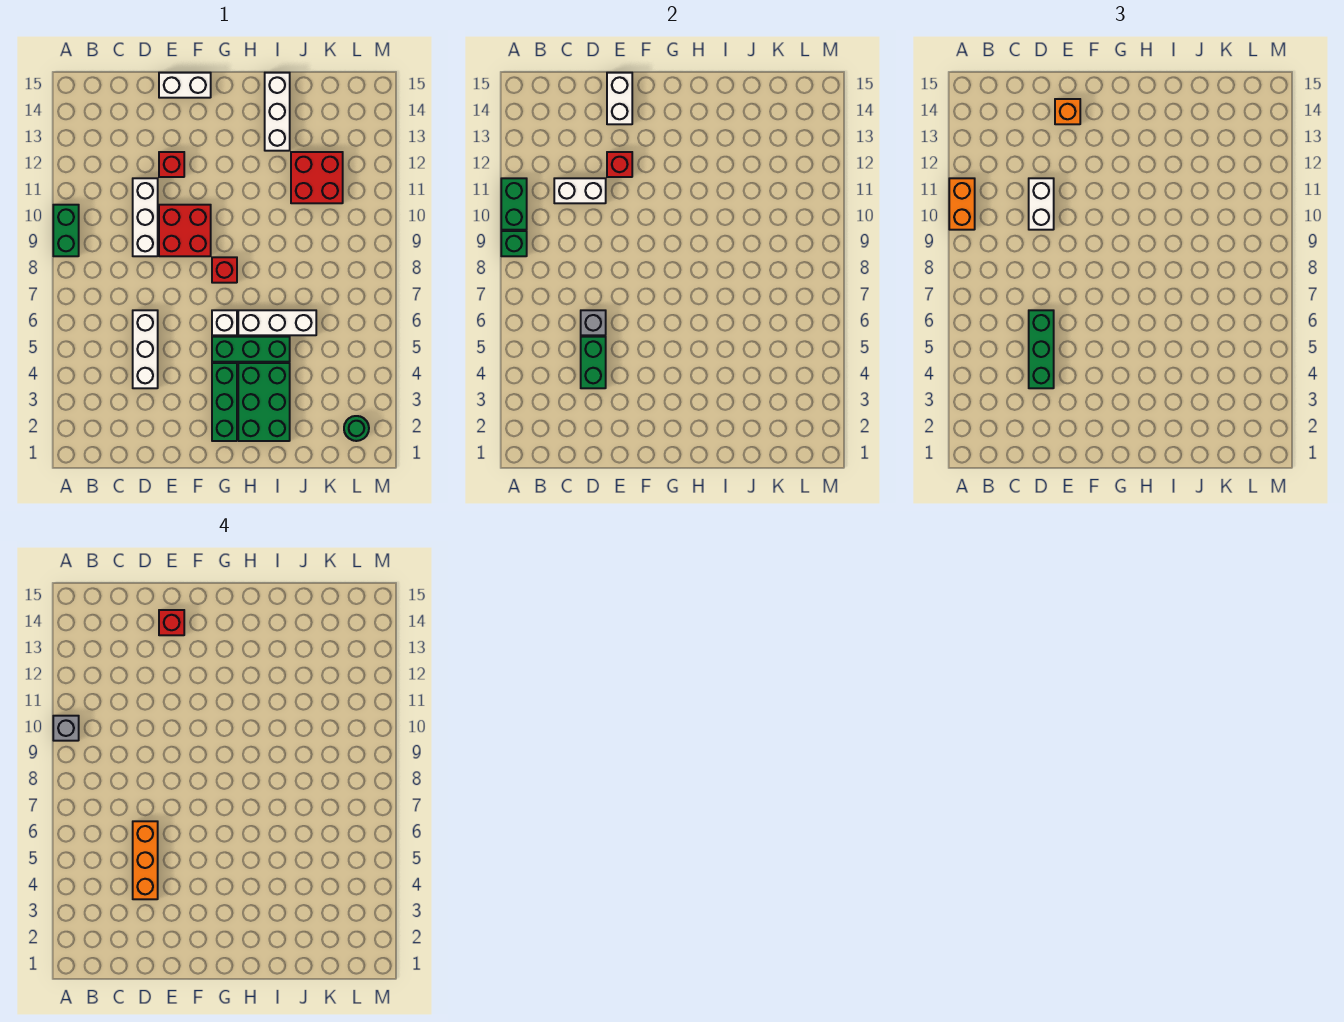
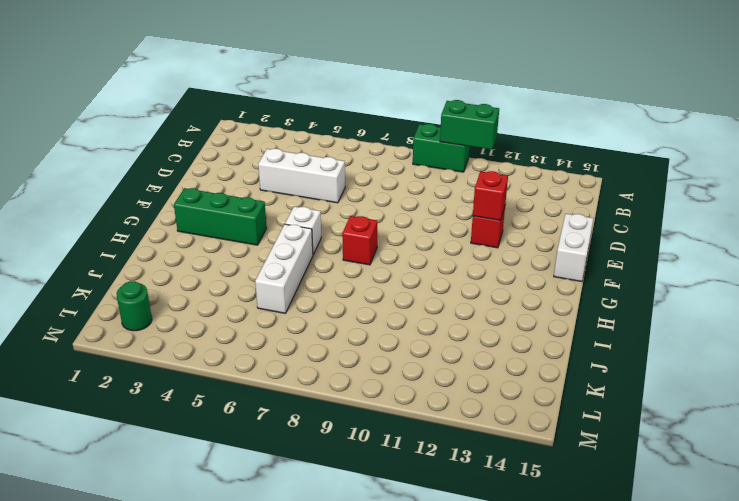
none -> white 1x3 brick [133,178,158,256]
none -> red 2x2 brick [159,205,211,256]
none -> green 1x3 brick [212,337,290,362]

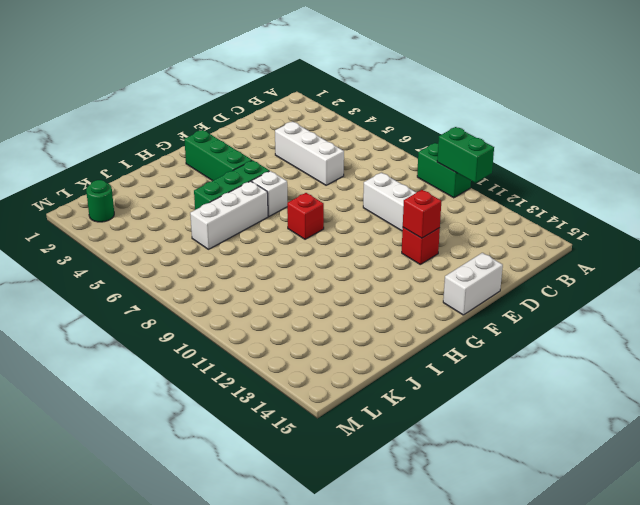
none -> red 2x2 brick [159,205,211,256]
none -> green 2x3 brick [238,363,290,441]
none -> white 1x3 brick [265,73,290,151]

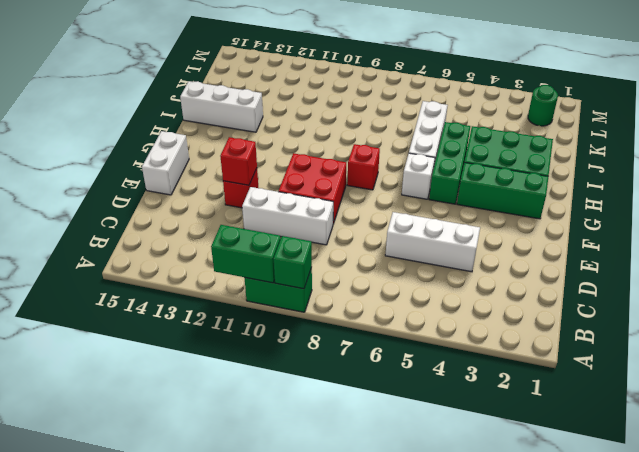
none -> red 2x2 brick [291,152,343,203]
none -> white 1x2 brick [554,178,606,203]
none -> green 1x2 brick [581,337,606,388]

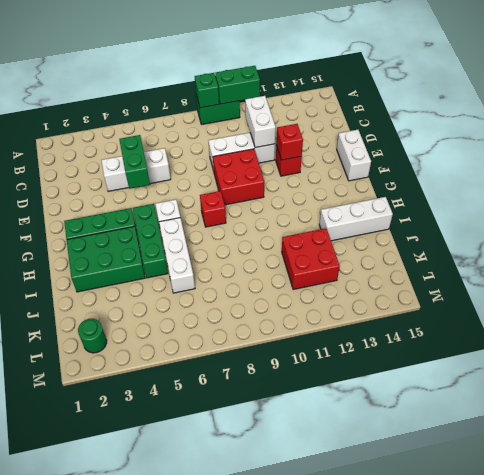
green 1x2 brick [119,135,150,189] -> green 1x2 brick turned to [581,337,606,388]
none -> grey 1x1 brick [581,310,606,335]
none -> white 1x2 brick [607,73,632,124]
none -> orange 1x2 brick [949,178,975,230]

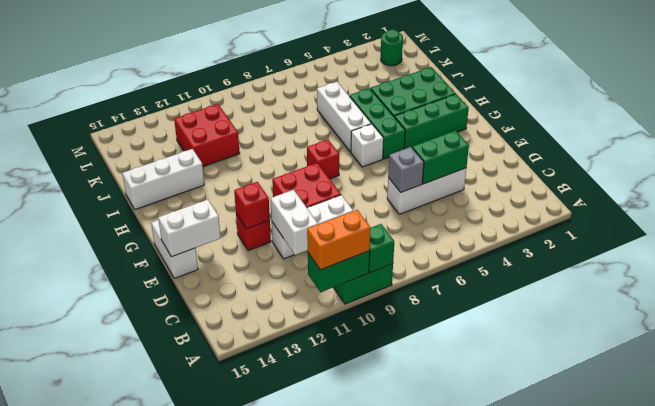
none -> green 1x3 brick [1029,310,1054,388]
none -> white 1x2 brick [1029,178,1054,230]
none -> orange 1x1 brick [1055,99,1080,124]

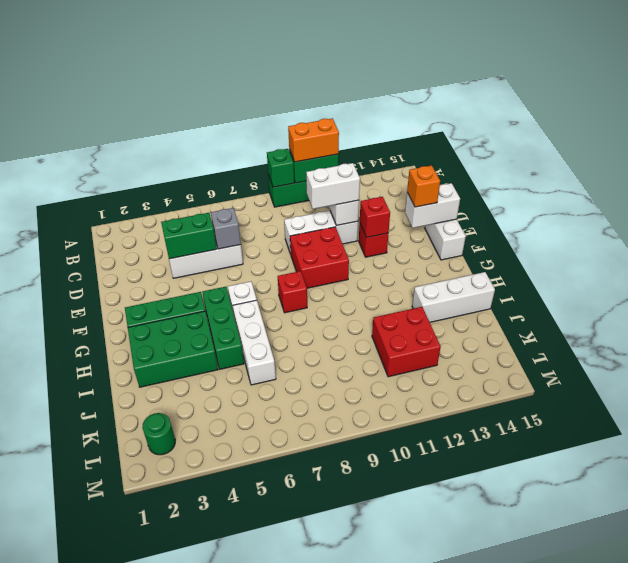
none -> green 1x3 brick [1029,310,1054,388]
none -> grey 1x1 brick [53,716,79,741]
none -> orange 1x3 brick [133,821,158,899]

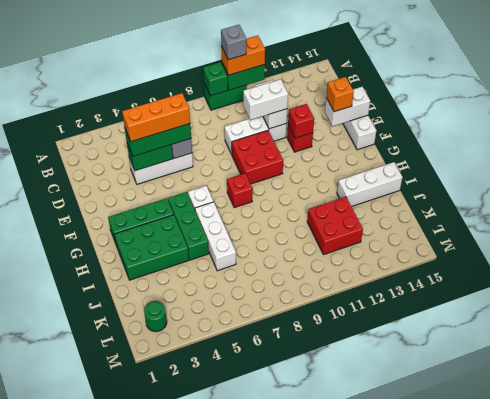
none -> red 1x1 brick [159,610,184,635]

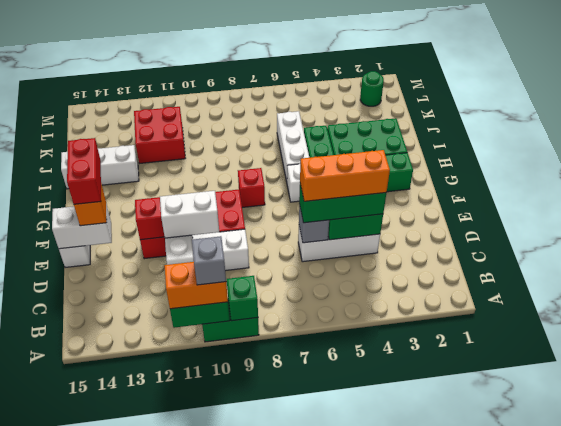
red 1x2 brick [67,138,101,204] -> red 1x1 brick [159,610,184,635]

